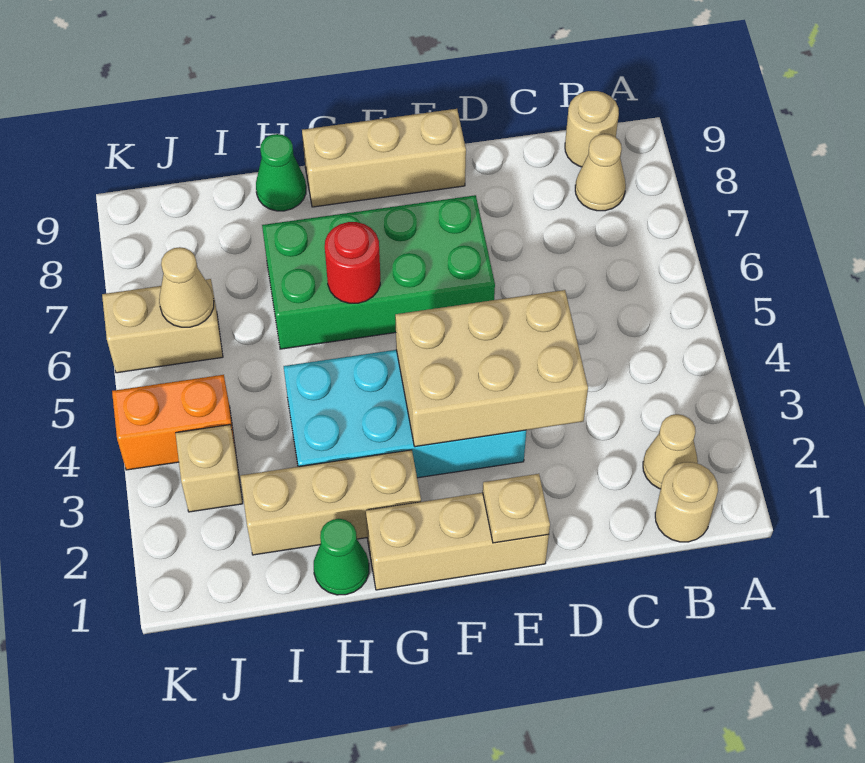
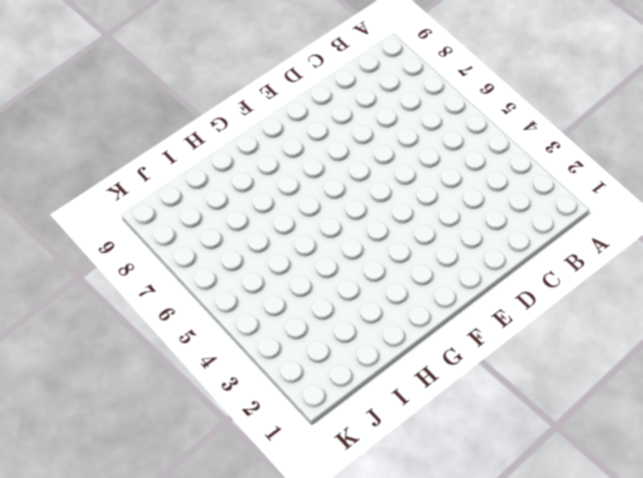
none -> tan 1x1 round brick [655,462,718,542]
none -> tan 1x1 cone [643,414,698,489]
none -> tan 1x1 cone [575,134,626,211]

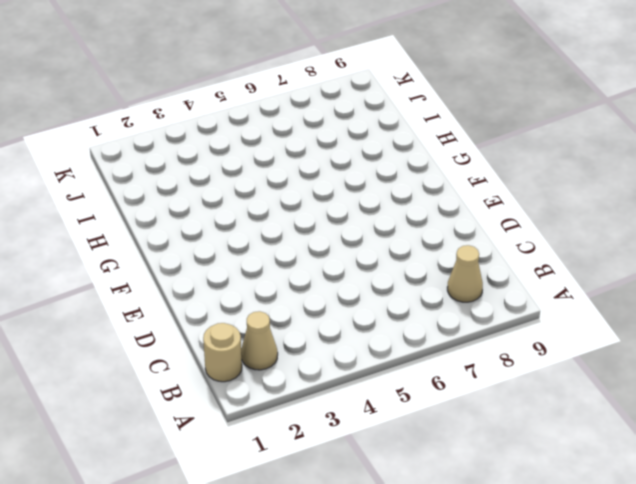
none -> tan 1x1 round brick [565,91,619,167]
none -> tan 1x3 brick [366,493,549,590]
none -> cyan 2x4 brick [284,350,526,478]

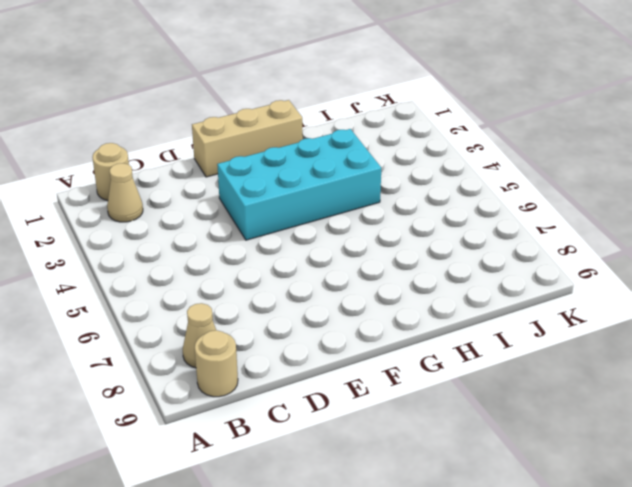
none -> green 2x4 brick [262,195,495,349]
none -> tan 1x3 brick [302,109,466,207]
none -> tan 1x3 brick [240,450,421,555]

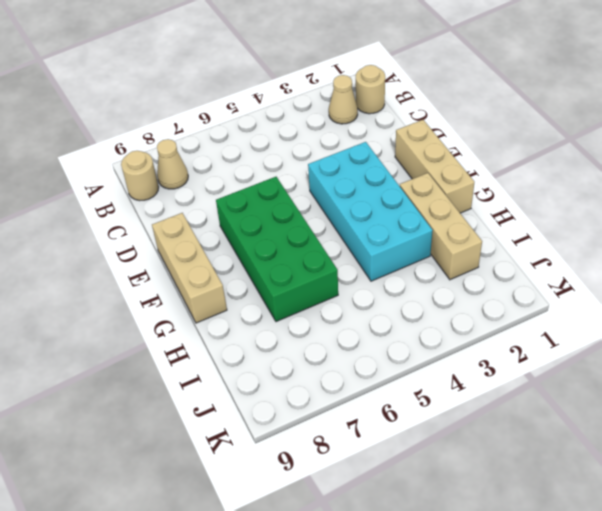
none -> green 1x1 cone [314,519,369,595]
none -> green 1x1 cone [256,134,306,211]
none -> tan 1x1 brick [176,425,243,512]

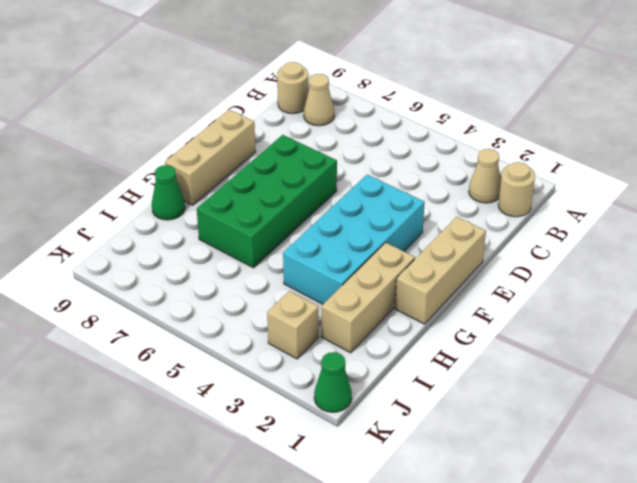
green 1x1 cone [314,352,352,412] -> green 1x1 cone moved to [314,519,369,595]
none -> orange 1x2 brick [112,375,236,470]
none -> tan 1x2 brick [102,279,223,373]
none -> tan 2x3 brick [395,290,588,447]

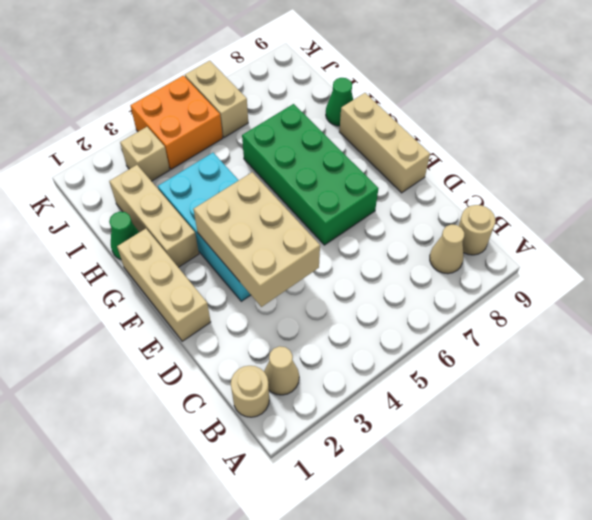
orange 2x2 brick [131,76,223,169] -> orange 1x2 brick [112,375,236,470]
none -> tan 1x1 plate [483,474,550,543]
none -> red 1x1 round brick [325,222,380,303]
none -> tan 1x1 cone [159,247,214,327]

